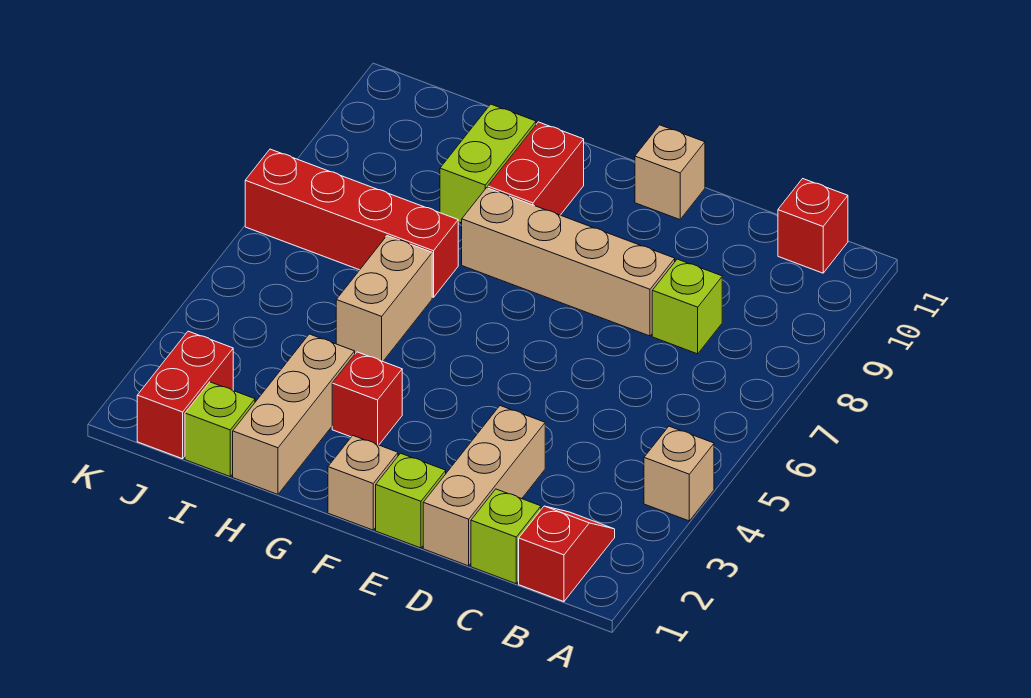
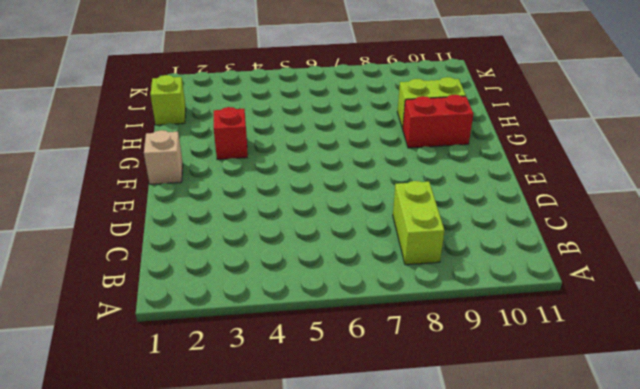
lime 1x2 brick [393,181,445,265] -> lime 1x1 brick [652,259,722,354]
none -> tan 1x1 brick [644,426,714,521]
none -> red 1x2 slope [519,506,615,602]
none -> red 1x1 brick [778,179,848,273]

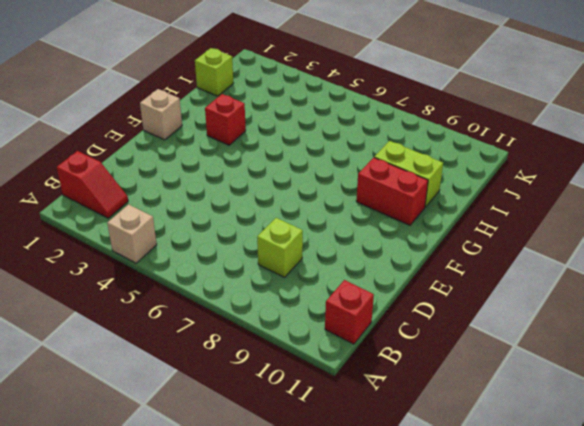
none -> lime 1x1 brick [471,489,541,584]
none -> tan 1x3 brick [423,406,545,566]
none -> tan 1x4 brick [462,188,675,336]

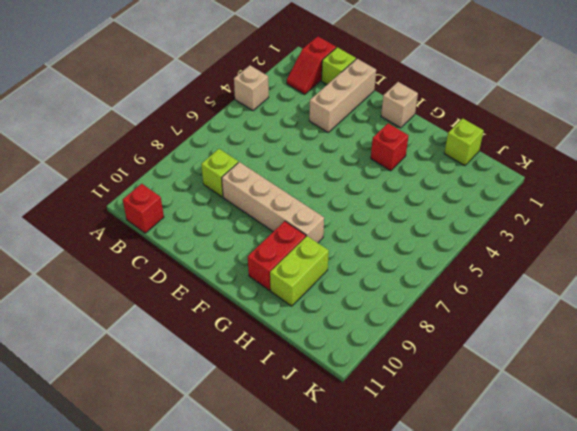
none -> lime 1x1 brick [376,453,446,548]
none -> tan 1x1 brick [635,125,705,220]
none -> tan 1x3 brick [233,334,355,494]

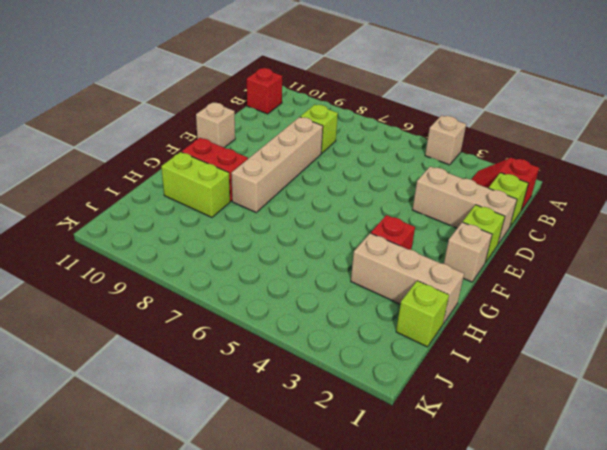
none -> tan 1x2 brick [336,236,432,361]
none -> red 1x4 brick [245,149,458,297]
none -> red 1x2 brick [137,331,233,459]

